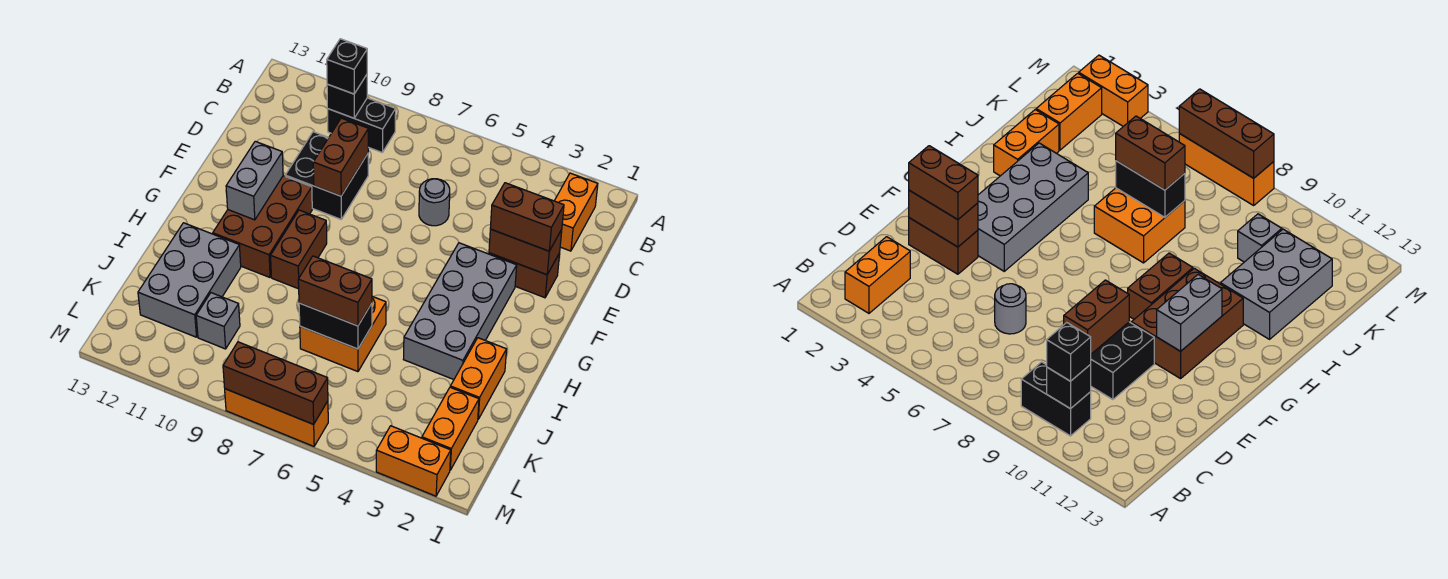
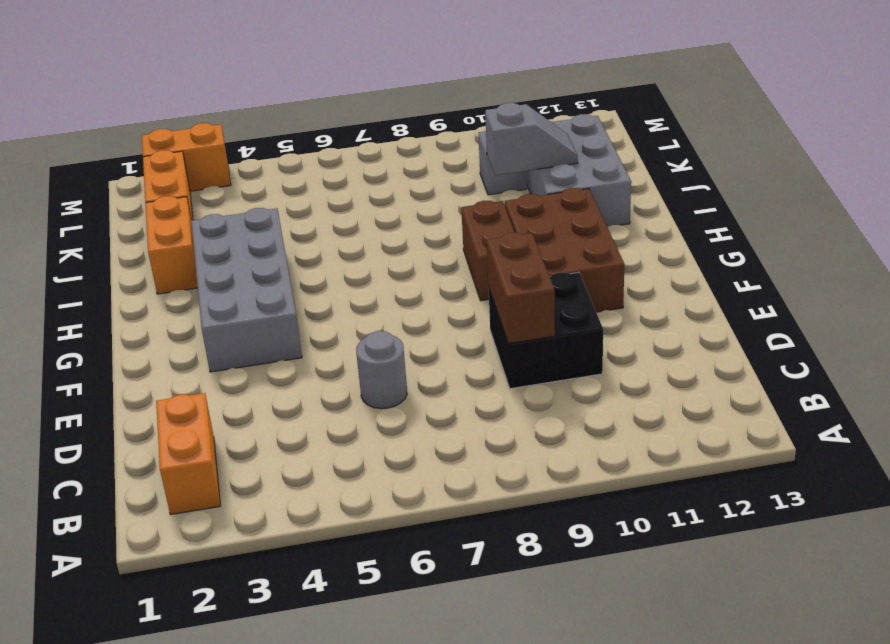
grey 1x2 slope [485,103,578,175] -> none
none -> black 1x2 brick [328,98,396,153]
none -> brown 1x2 brick [489,253,560,298]
none -> orange 2x2 brick [300,297,386,372]

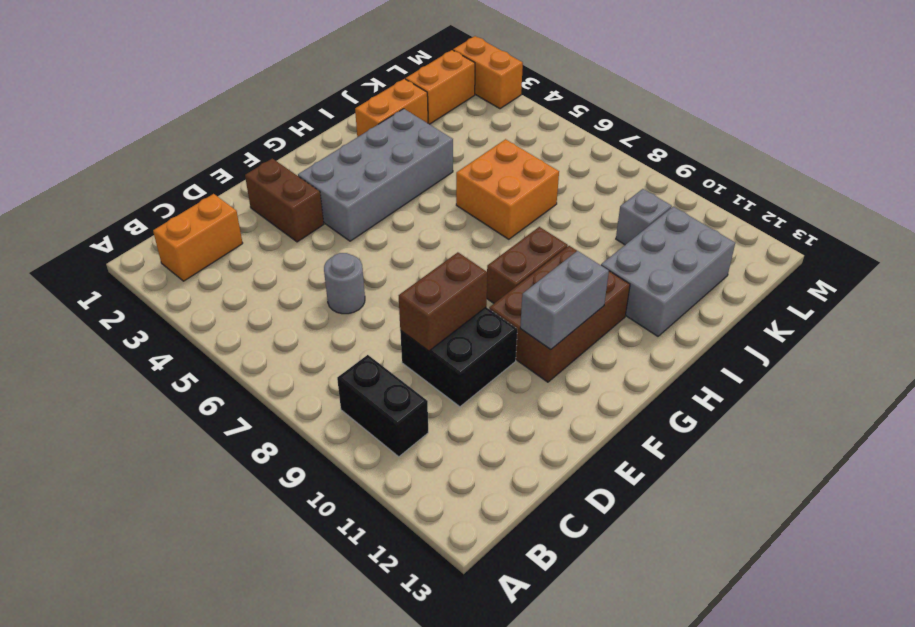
none -> orange 1x3 brick [225,389,328,446]
none -> black 1x1 brick [327,75,367,118]
none -> brown 1x2 brick [489,229,562,275]

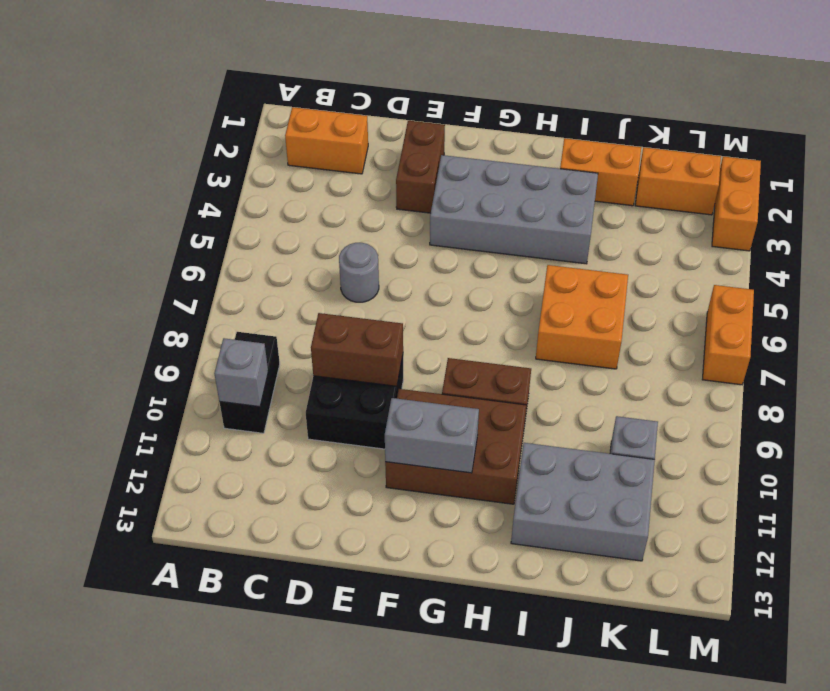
grey 1x1 brick [214,338,268,407] -> black 1x1 brick [327,75,367,118]
orange 1x2 brick [702,285,754,385] -> orange 1x3 brick [225,389,328,446]
none -> brown 1x2 brick [489,229,562,275]
none -> black 1x2 brick [299,303,372,349]
none -> brown 1x3 brick [223,342,328,424]

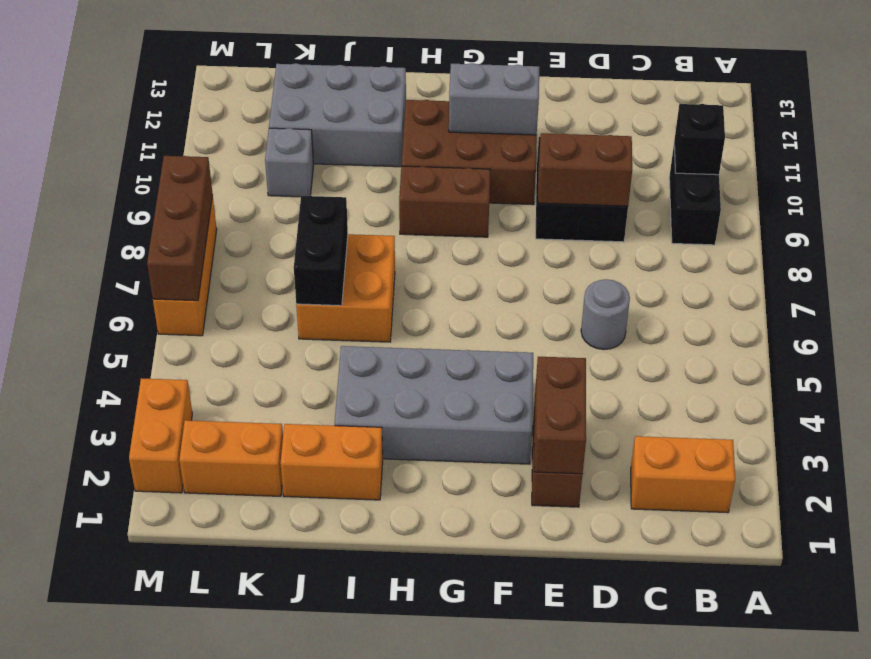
none -> black 1x1 brick [327,39,367,94]
none -> brown 1x2 brick [490,183,564,251]
none -> brown 1x2 brick [298,256,372,326]

